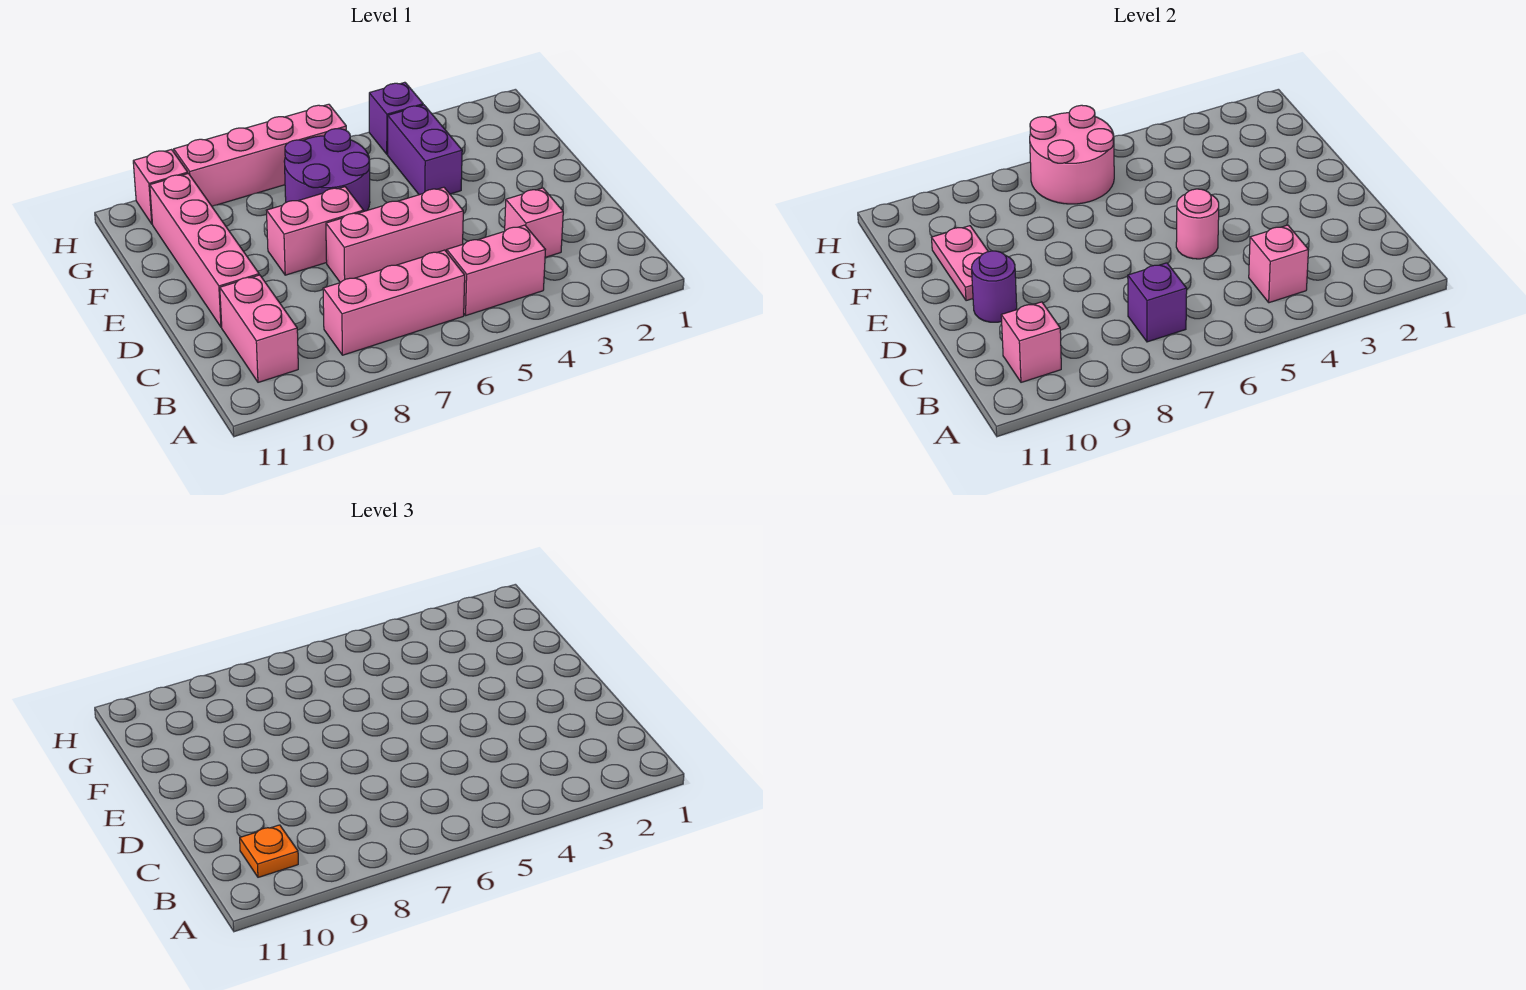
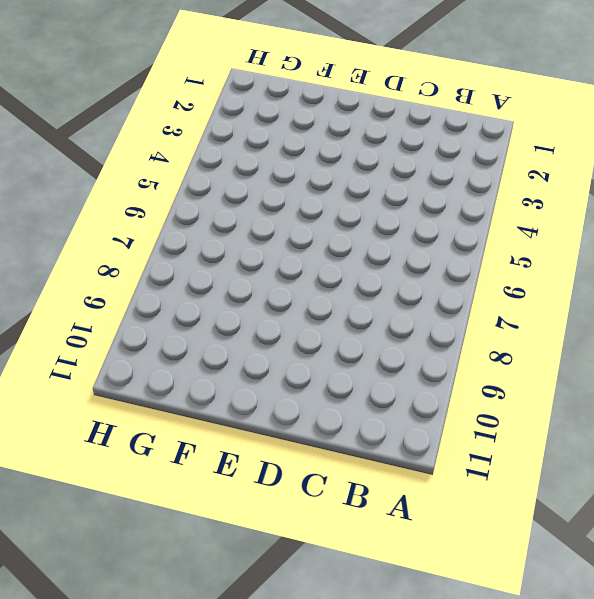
none -> pink 1x2 brick [447,225,545,315]
none -> pink 1x3 brick [323,250,465,355]
none -> pink 1x2 brick [220,275,298,382]

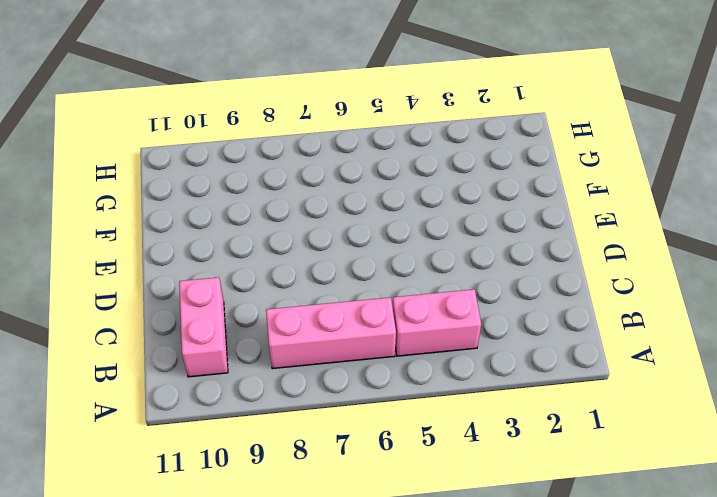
none -> pink 1x1 brick [505,188,563,257]
none -> pink 1x3 brick [326,187,463,283]
none -> pink 1x4 brick [150,173,259,327]

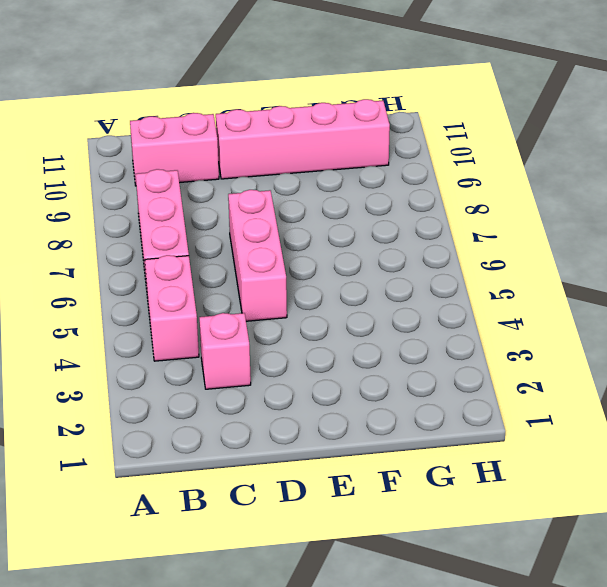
none -> pink 1x2 brick [267,187,364,275]
none -> purple 1x2 brick [388,105,462,195]
none -> purple 2x2 round brick [284,129,370,211]

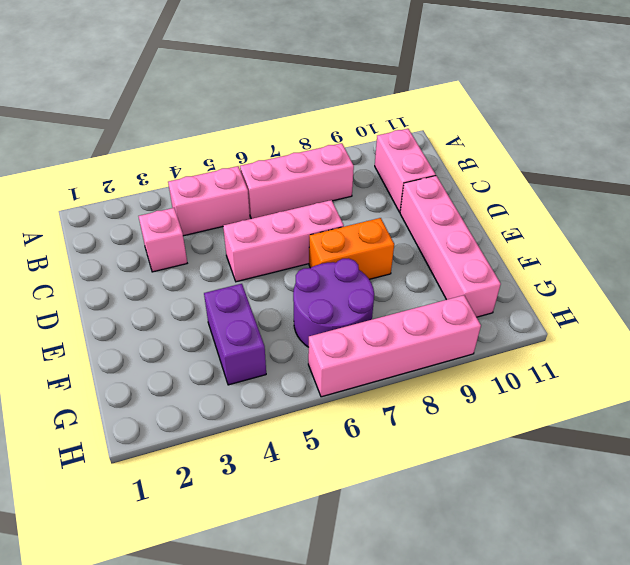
orange 1x2 brick [309,218,394,279] -> pink 1x2 brick [267,187,364,275]
none -> purple 1x1 brick [369,82,423,154]
none -> pink 1x1 brick [133,150,188,224]
none -> pink 1x1 brick [1249,225,1308,303]

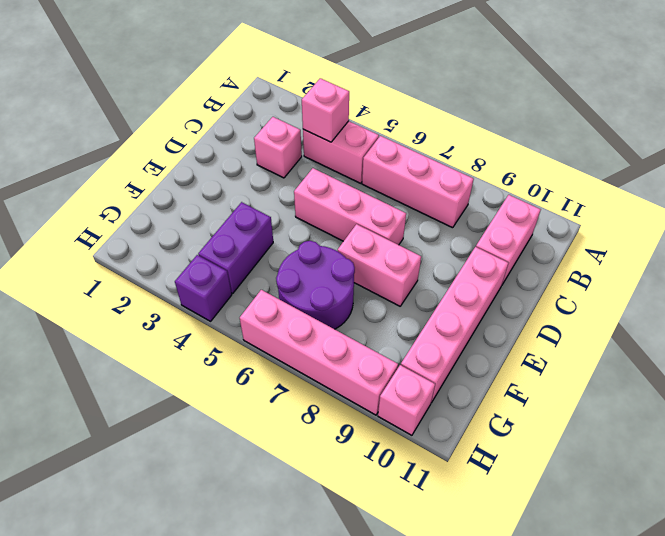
none -> purple 1x1 brick [1128,263,1187,342]
none -> pink 1x1 brick [1001,302,1061,382]
none -> pink 1x1 round brick [1176,189,1219,259]

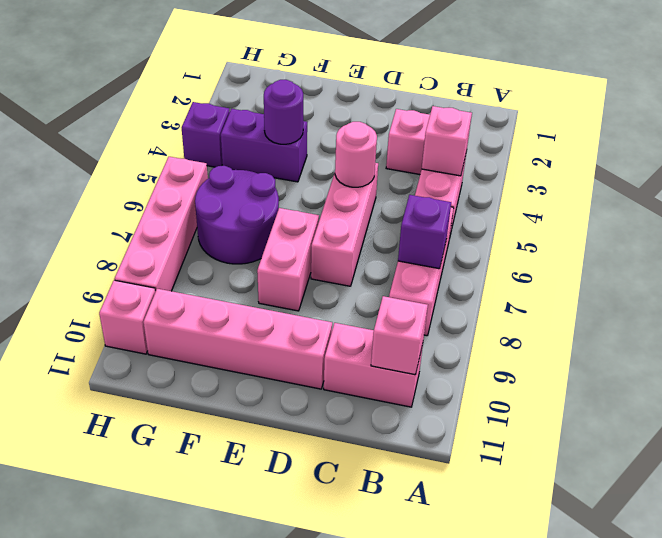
purple 1x1 round brick [264,80,303,144] -> purple 1x1 round brick moved to [972,251,1017,322]
none -> pink 1x2 plate [932,226,988,301]
none -> pink 2x2 round brick [1030,105,1114,204]
none -> orange 1x1 plate [240,825,298,877]

